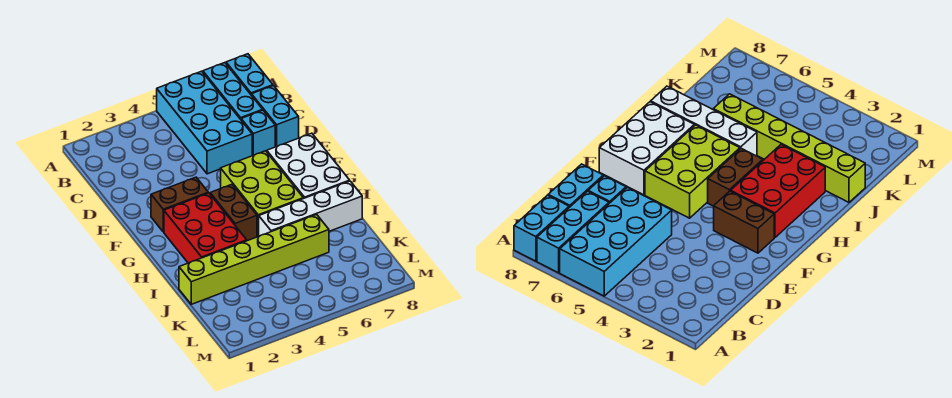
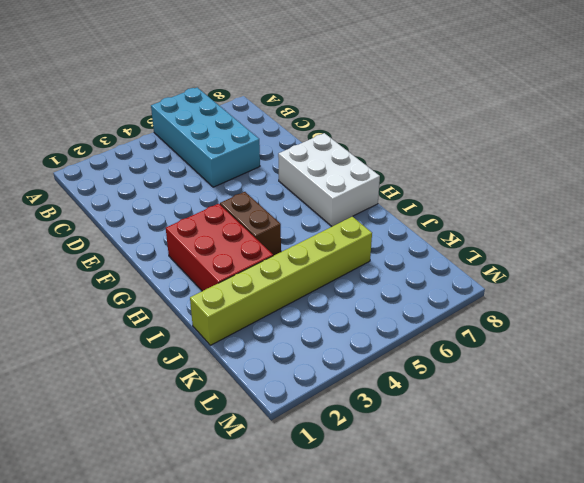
none -> cyan 1x3 brick [203,63,262,119]
none -> cyan 1x2 brick [226,54,273,95]
none -> cyan 1x2 brick [252,86,299,147]

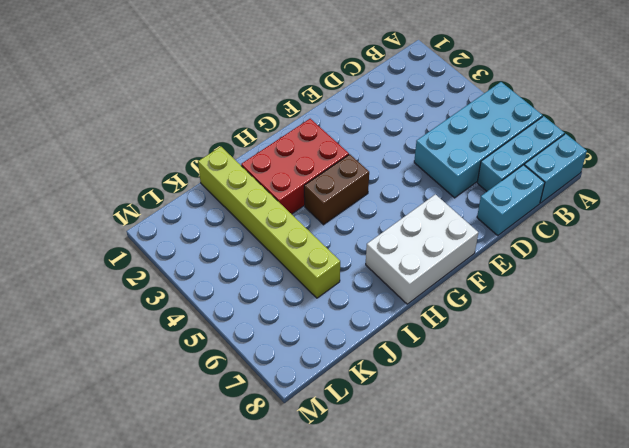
none -> cyan 1x1 brick [241,110,275,156]
none -> brown 1x2 brick [151,177,208,232]
none -> lime 2x3 brick [221,151,303,237]

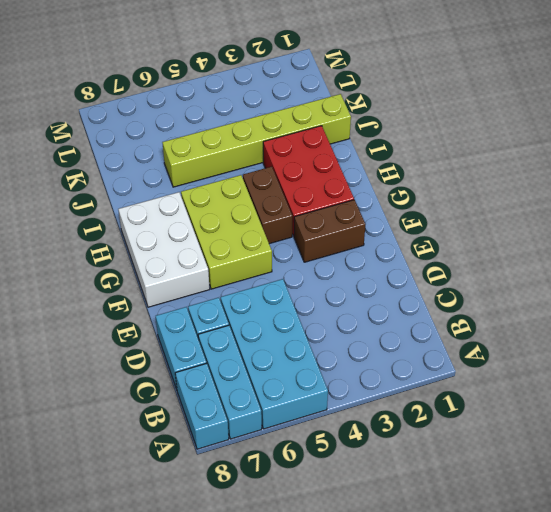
none -> white 1x4 brick [259,181,362,236]

